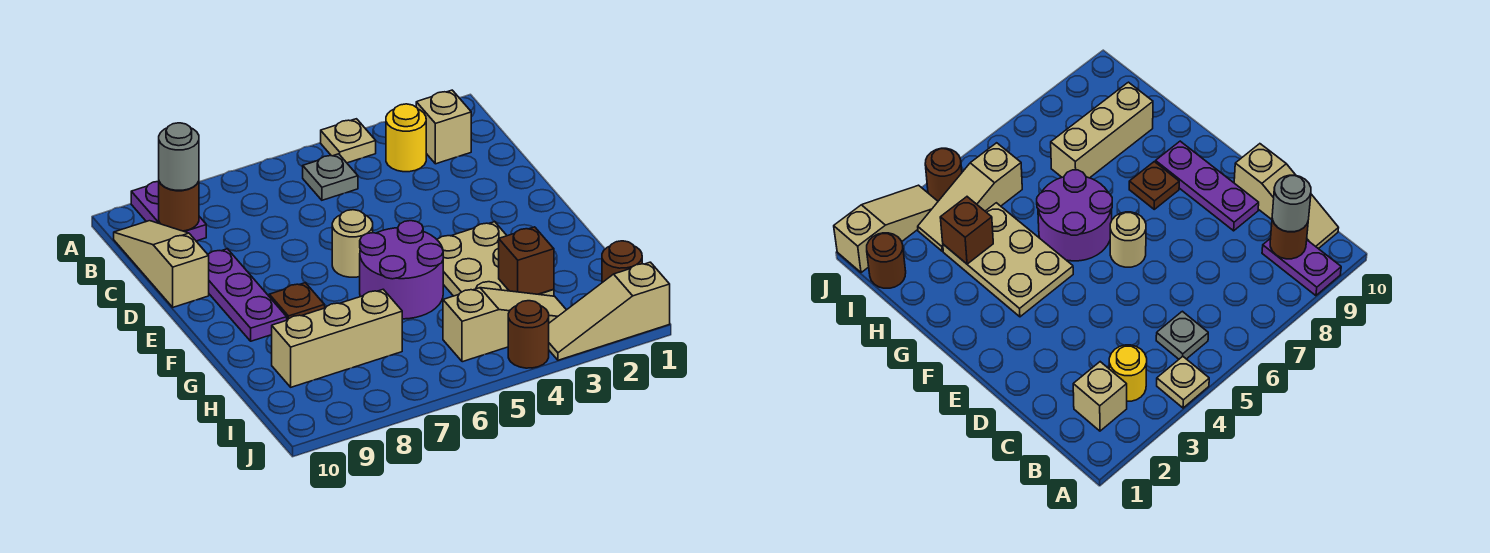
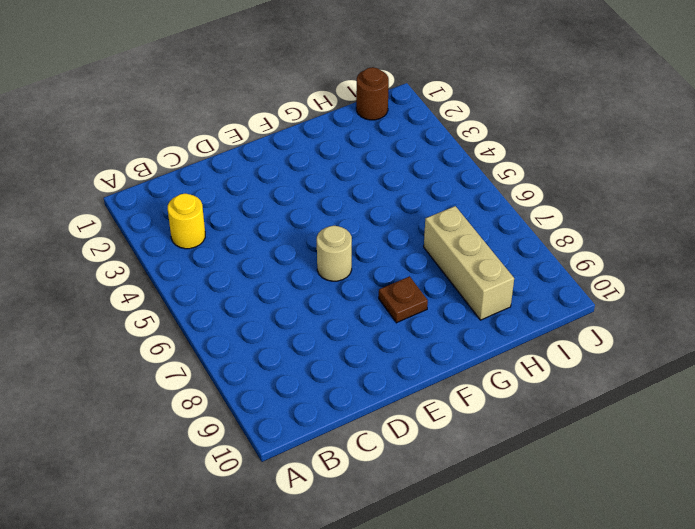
none -> tan 1x1 plate [321,119,376,163]
none -> purple 1x2 plate [131,181,206,241]
none -> tan 1x1 brick [416,90,471,164]

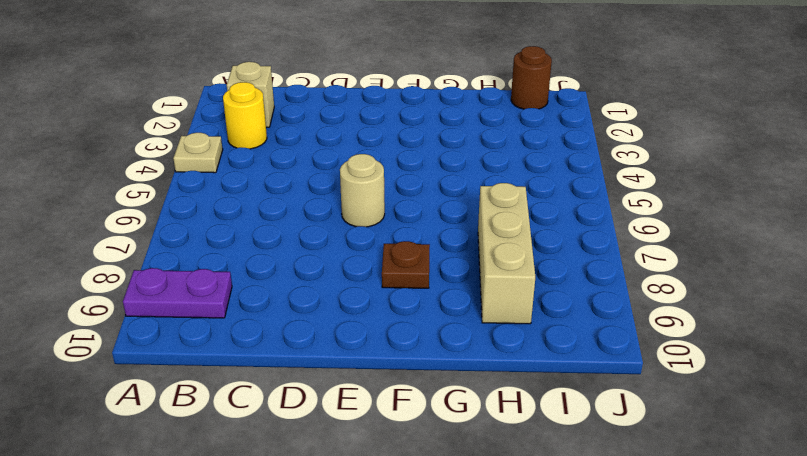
none -> grey 1x1 plate [303,154,358,200]
none -> tan 1x3 slope [114,221,209,307]
none -> purple 1x3 plate [208,249,287,341]

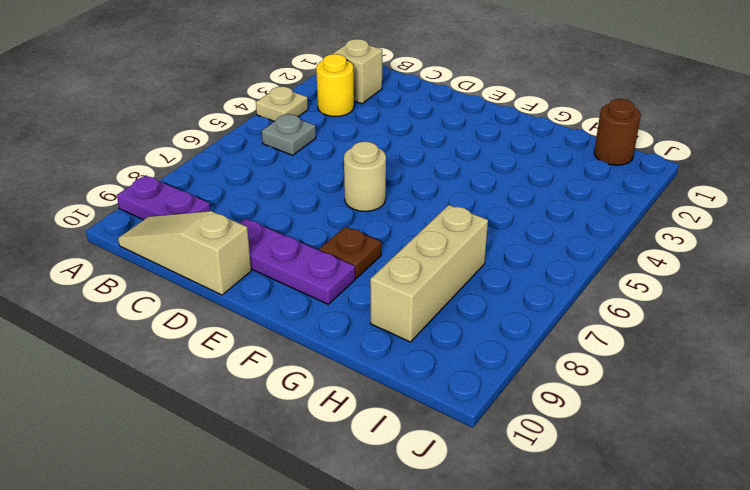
none -> tan 2x3 plate [437,222,554,296]
none -> purple 2x2 round brick [360,221,443,319]
none -> tan 1x3 slope [443,288,566,362]

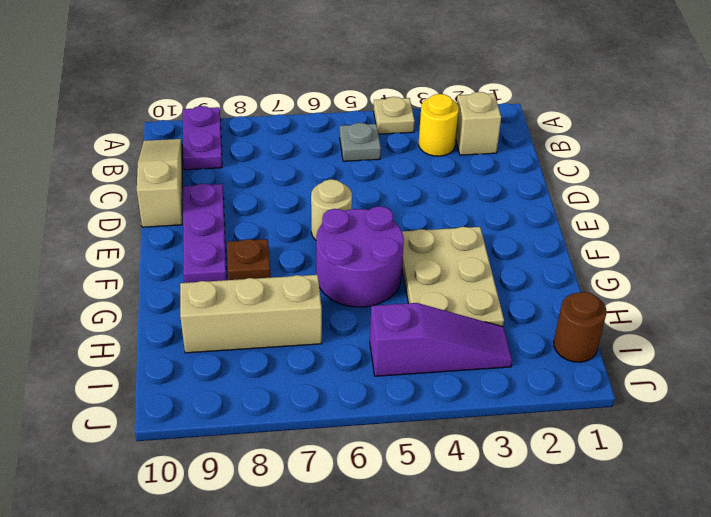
purple 1x3 slope [370,303,512,376] -> tan 1x3 slope [443,288,566,362]
none -> tan 1x3 slope [549,262,670,360]
none -> brown 1x1 round brick [508,301,549,368]
none -> brown 1x1 round brick [159,181,199,231]

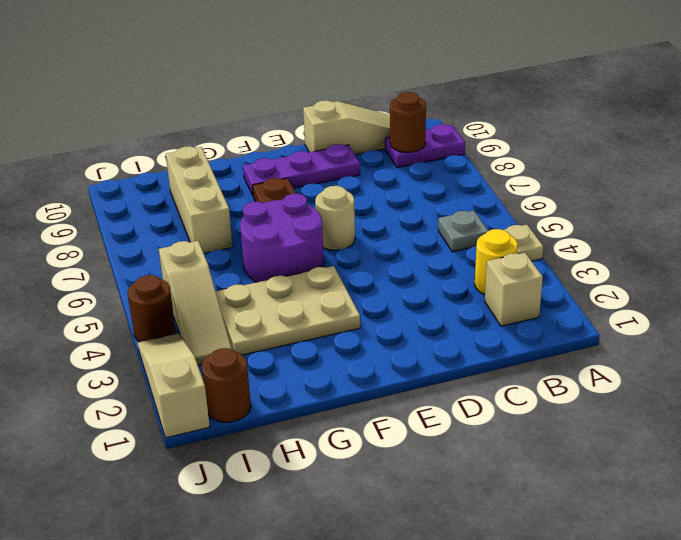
none -> brown 1x1 brick [499,227,554,294]
none -> grey 1x1 round brick [159,123,199,190]

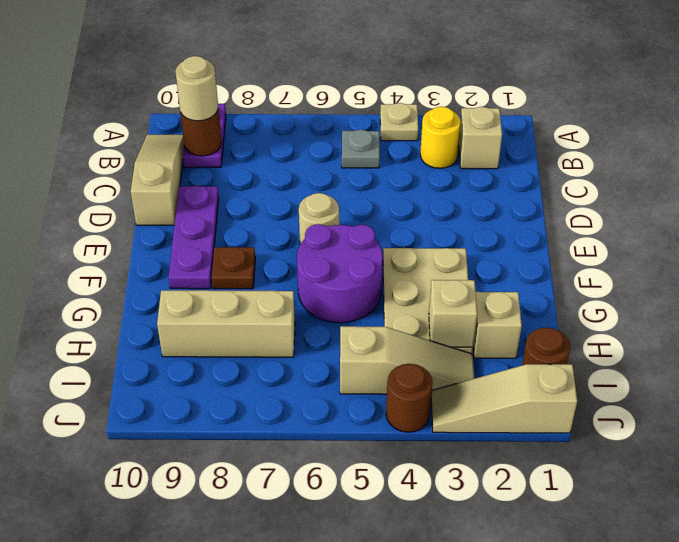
tan 1x1 round brick [175,56,218,121] -> grey 1x1 round brick [159,123,199,190]
tan 1x1 brick [473,292,522,358] -> none
tan 1x1 brick [429,280,477,347] -> brown 1x1 brick [499,227,554,294]

